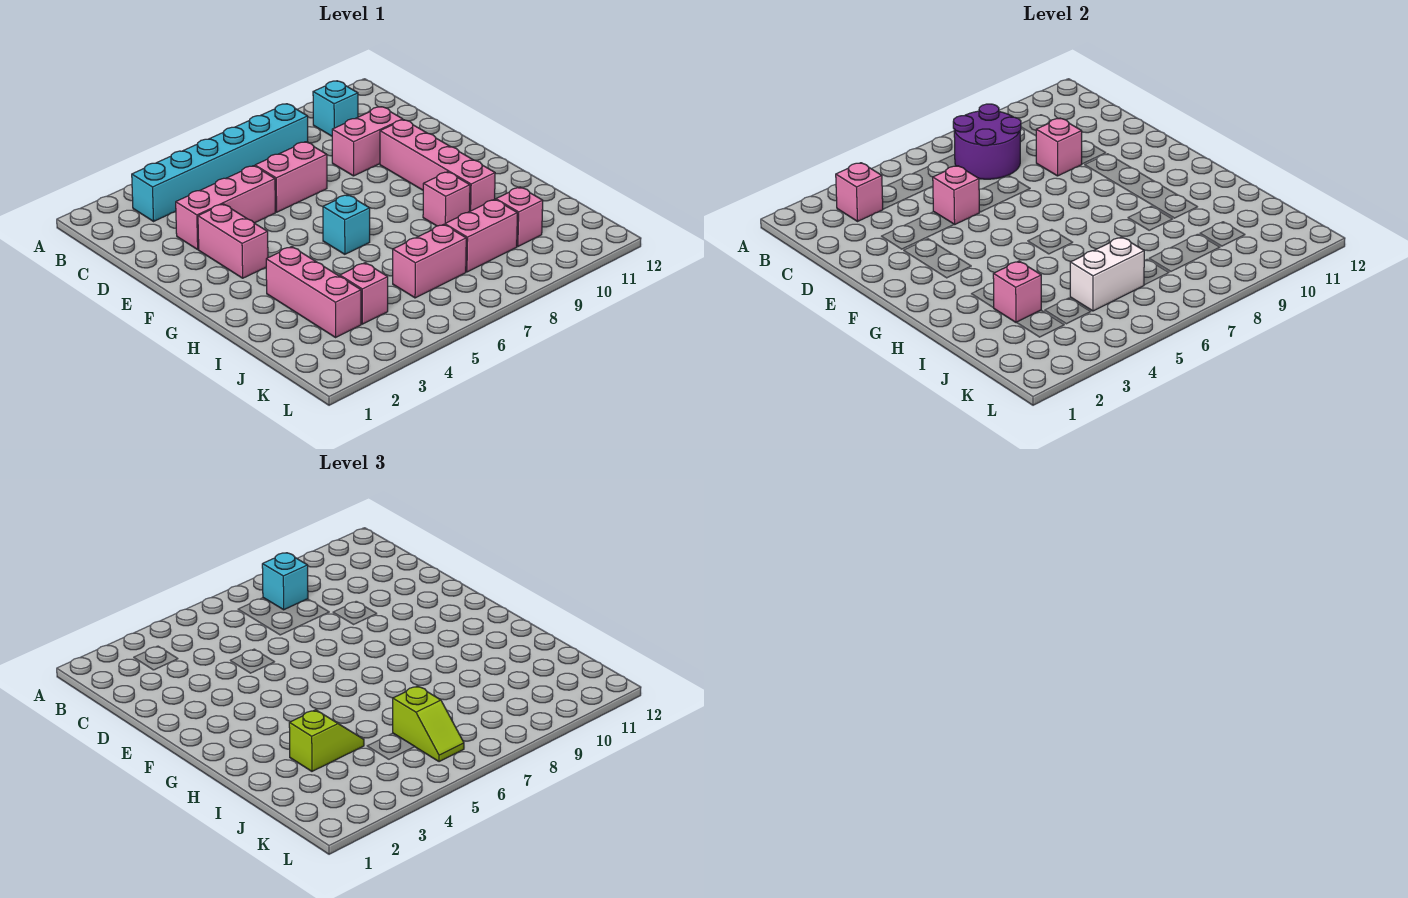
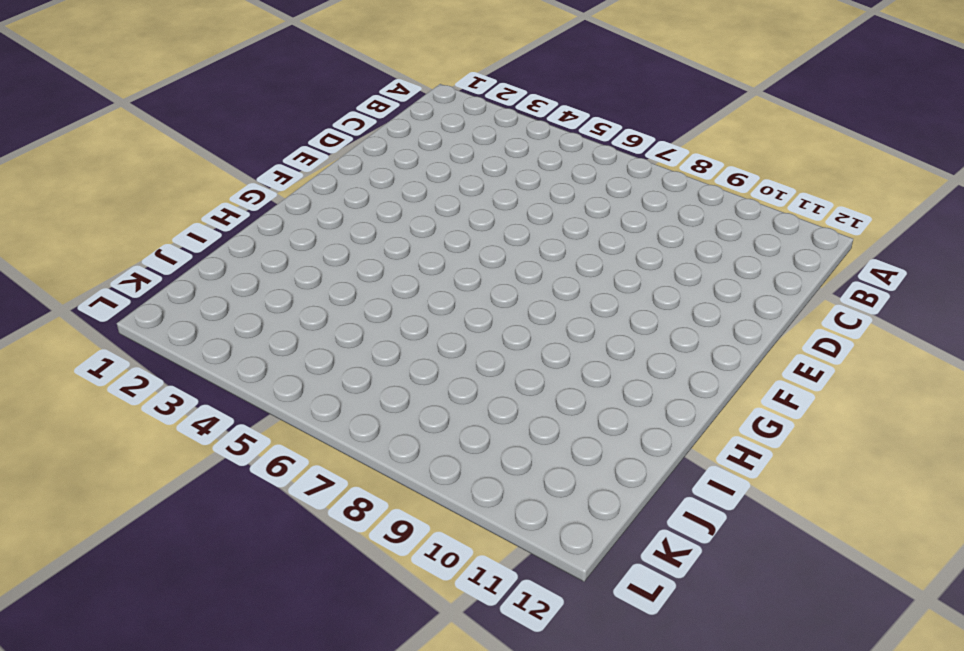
none -> cyan 1x6 brick [132,104,308,221]
none -> cyan 1x1 brick [313,81,358,136]
none -> pink 1x3 brick [176,166,275,249]

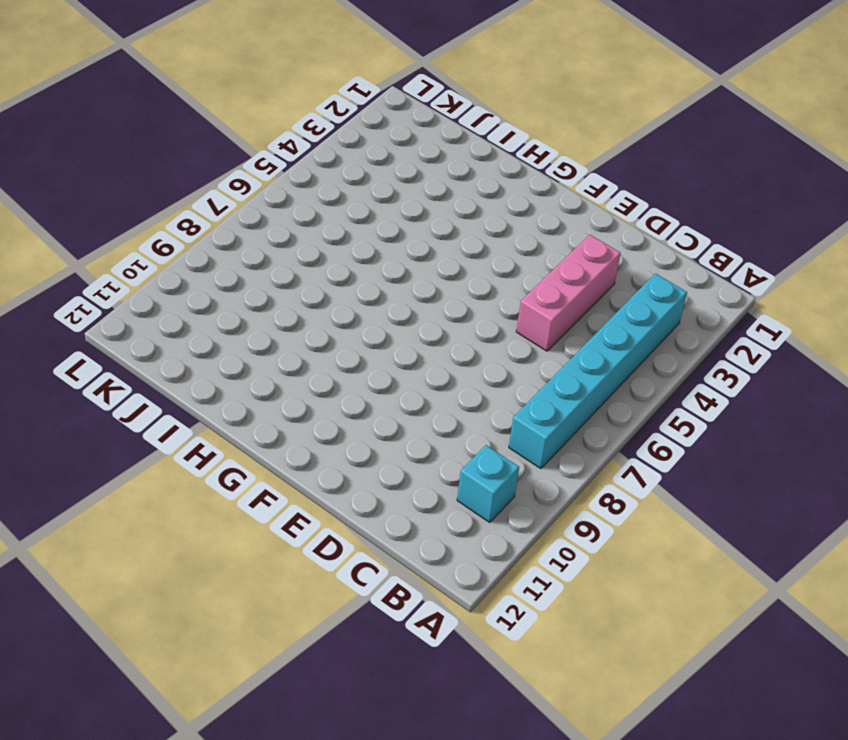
none -> pink 1x2 brick [255,142,327,212]
none -> pink 1x2 brick [332,107,403,176]
none -> pink 1x2 brick [198,204,268,278]

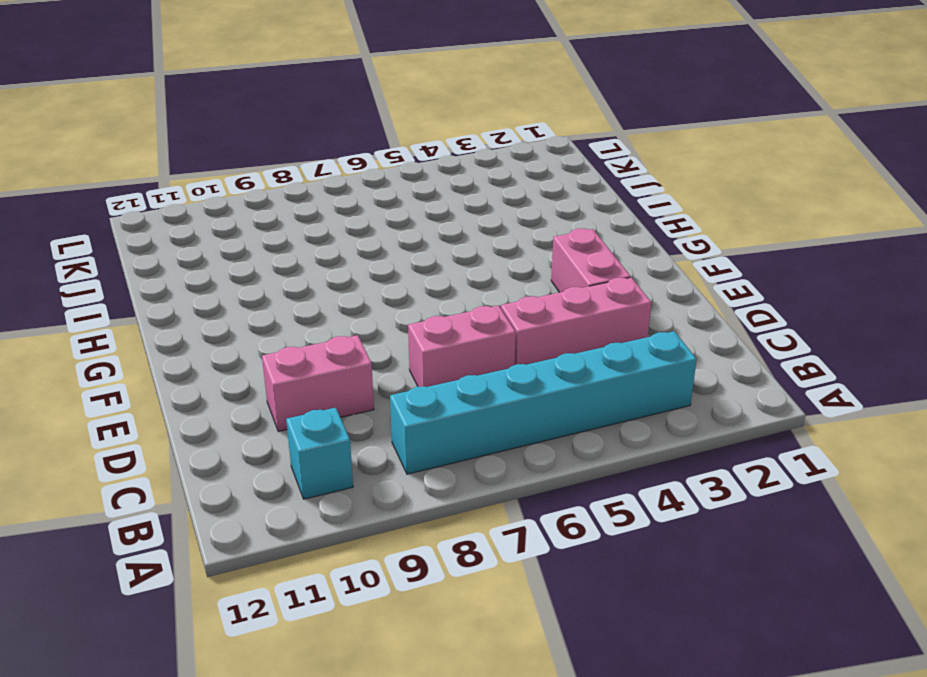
none -> pink 1x4 brick [380,120,495,211]
none -> cyan 1x1 brick [323,195,370,254]
none -> pink 1x3 brick [266,247,361,337]

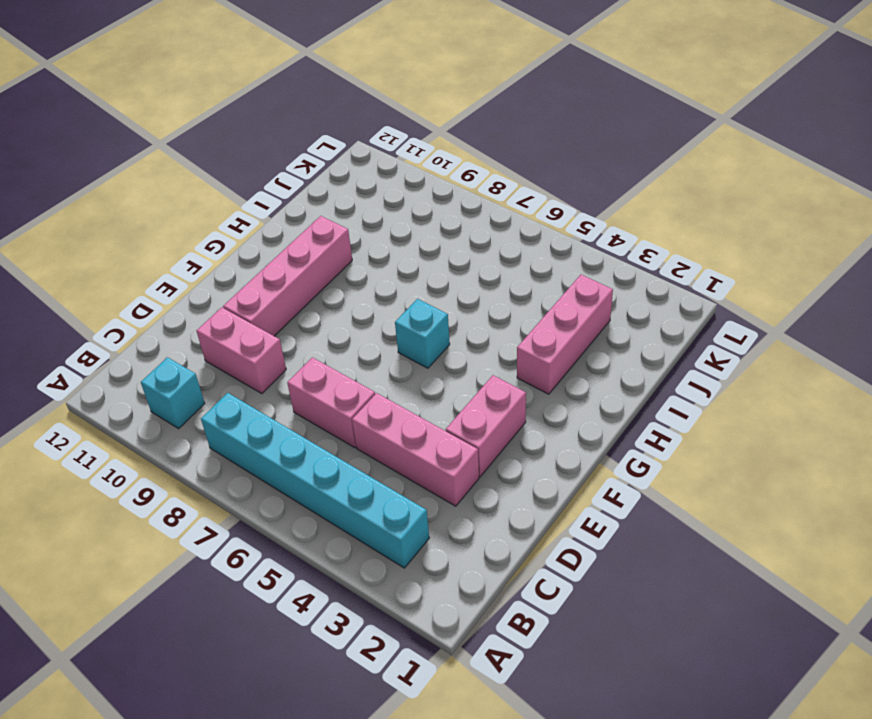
none -> pink 1x1 brick [423,172,470,226]
none -> pink 1x1 brick [340,263,388,324]
none -> pink 1x2 brick [393,224,466,298]

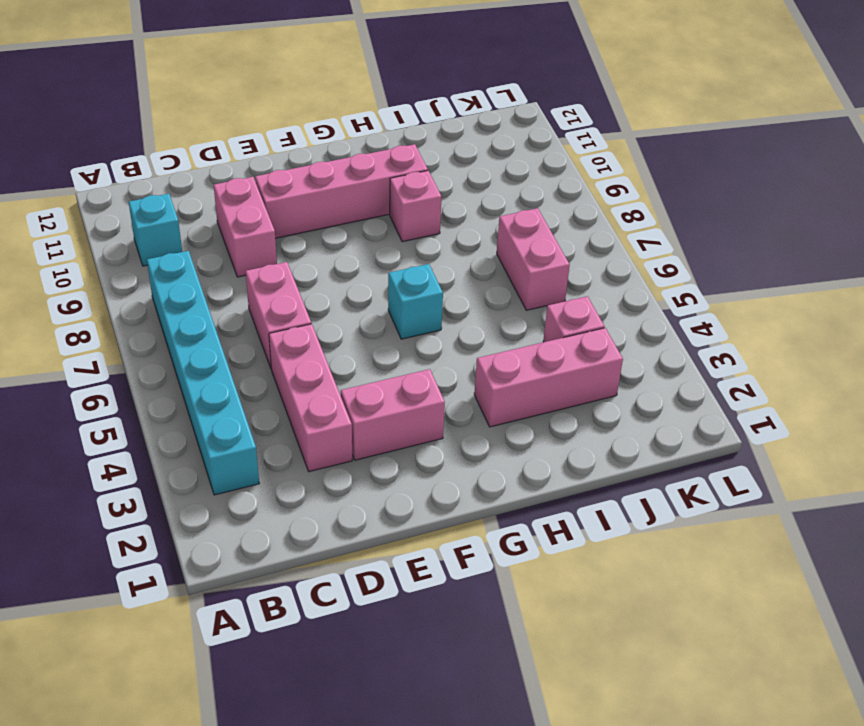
none -> pink 1x2 brick [445,199,517,272]
none -> pink 1x1 brick [496,187,543,247]
none -> pink 1x1 brick [836,163,883,221]

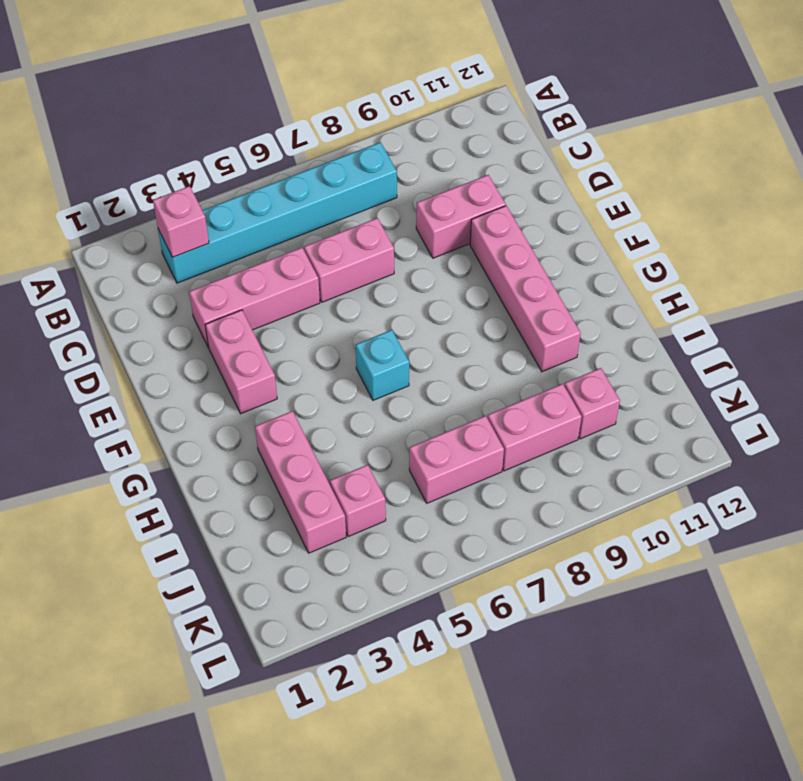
none -> cyan 1x1 brick [313,81,358,136]
none -> pink 1x1 brick [423,172,470,226]
none -> purple 2x2 round brick [953,104,1021,179]

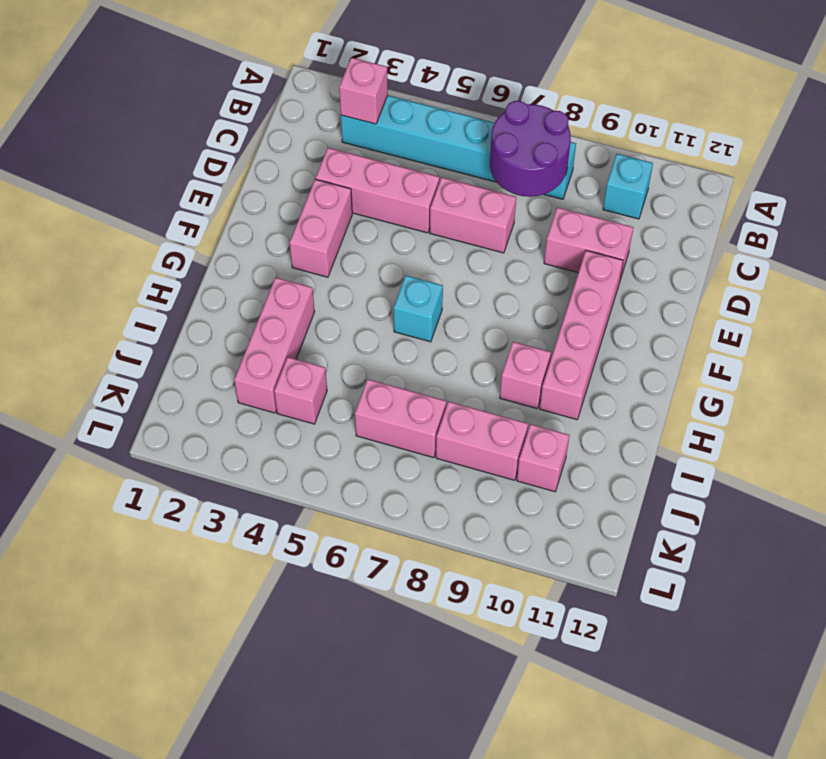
none -> pink 1x1 brick [933,166,979,225]
none -> pink 1x1 brick [1036,118,1082,176]
none -> pink 1x1 brick [993,261,1041,322]

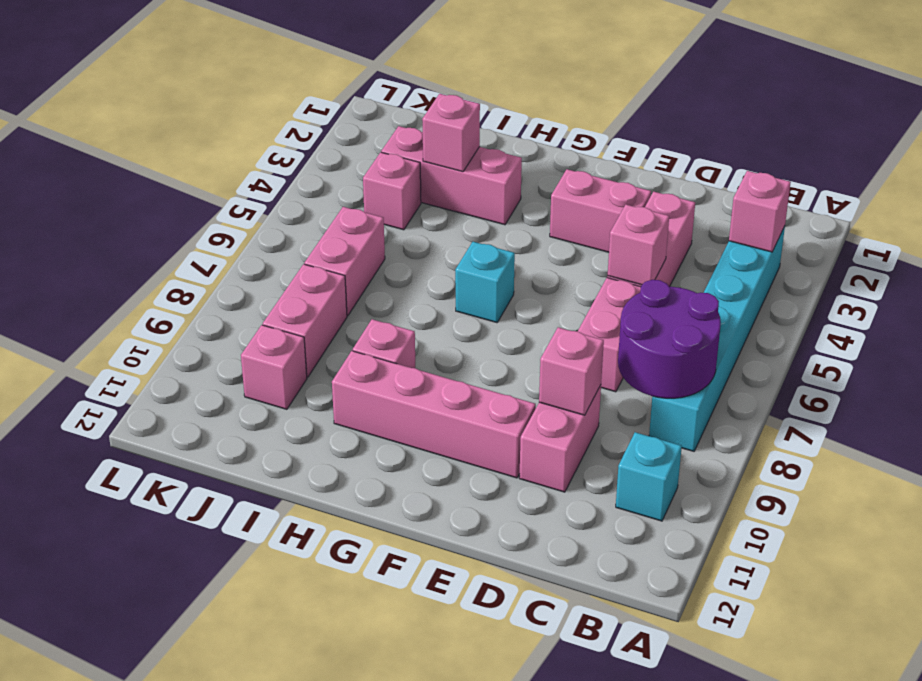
none -> white 1x2 brick [1070,237,1144,311]
none -> cyan 1x1 brick [262,553,308,610]
none -> lime 1x2 slope [289,710,364,771]

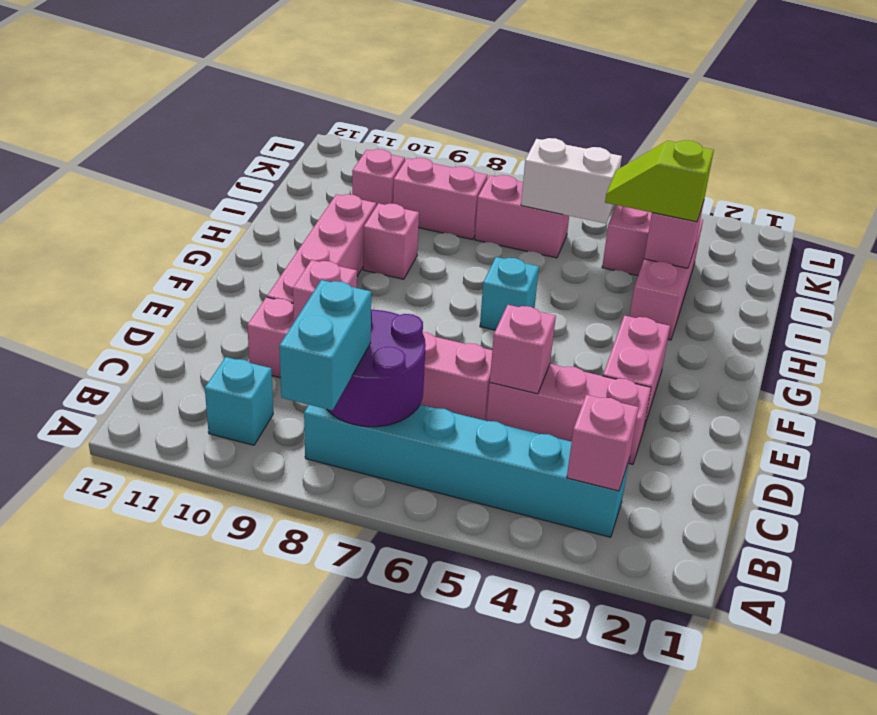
cyan 1x2 brick [279,280,371,410] -> cyan 1x1 brick [262,553,308,610]
none -> lime 1x2 slope [393,686,464,762]

